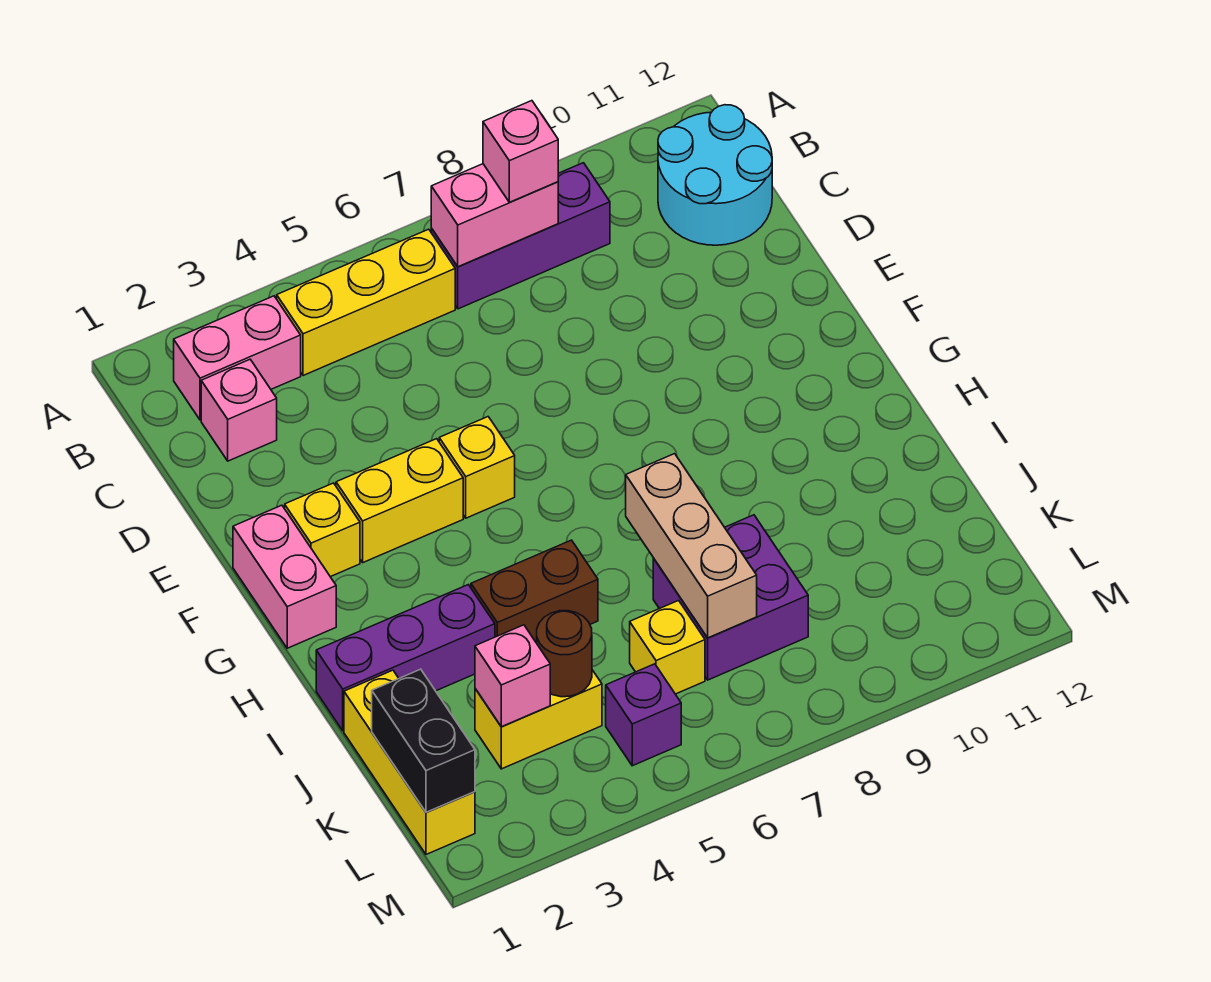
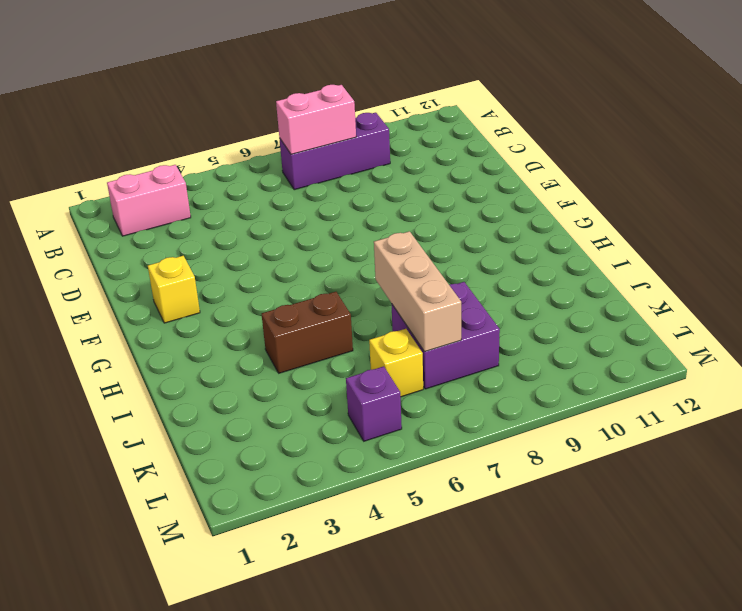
none -> yellow 1x3 brick [277,229,455,376]
none -> cyan 2x2 round brick [658,105,772,245]
none -> pink 1x1 brick [201,360,277,461]

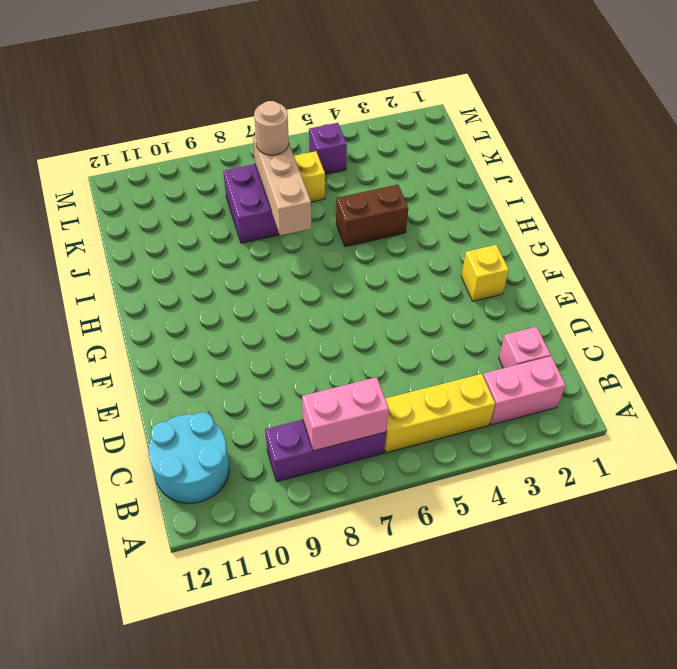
tan 1x1 round brick [254,101,289,155] -> none
none -> pink 1x2 brick [233,505,336,648]
none -> yellow 1x2 brick [336,439,463,562]
none -> yellow 1x1 brick [439,417,515,518]

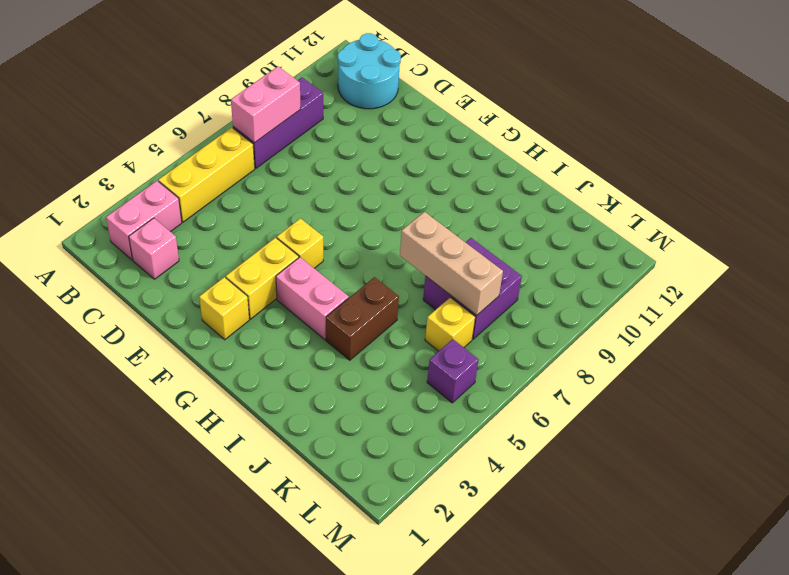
pink 1x2 brick [276,257,349,339] -> pink 1x2 brick moved to [233,505,336,648]
none -> purple 1x3 brick [316,585,495,731]
none -> yellow 1x3 brick [344,670,475,854]
none -> yellow 1x2 brick [475,670,602,769]

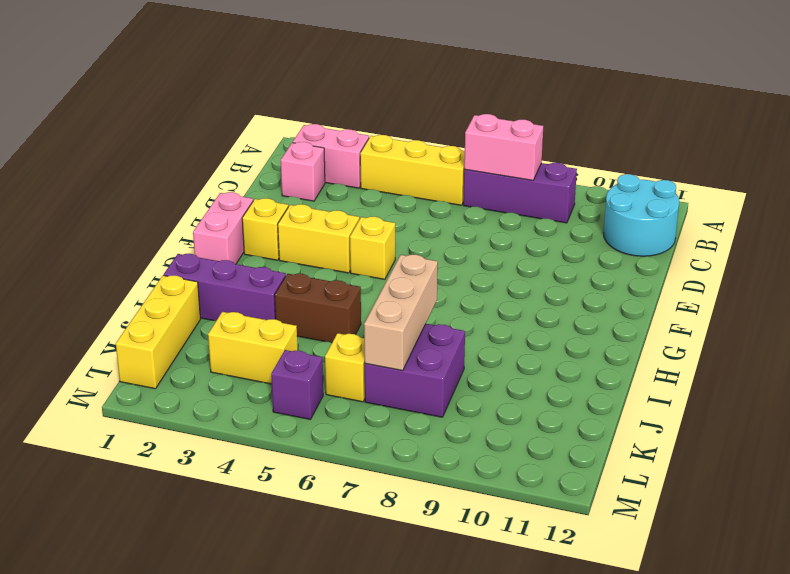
none -> black 1x2 brick [372,669,475,812]
none -> pink 1x1 brick [475,625,550,727]
none -> brown 1x1 round brick [537,611,592,697]

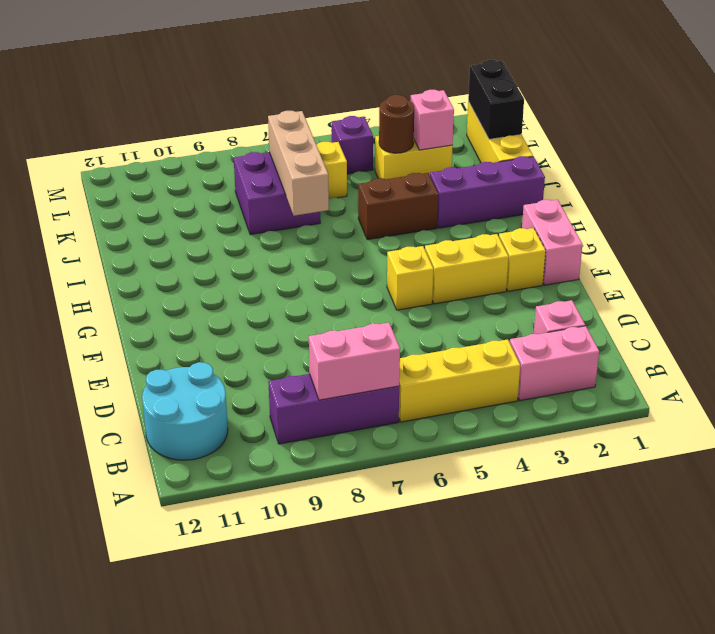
none -> pink 1x1 brick [483,101,558,202]

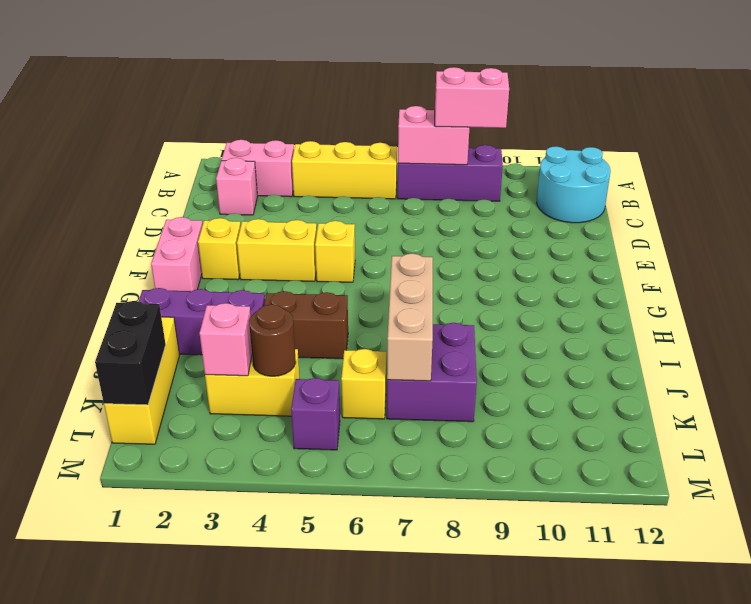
pink 1x2 brick [435,67,509,128] -> pink 1x1 brick [483,101,558,202]

